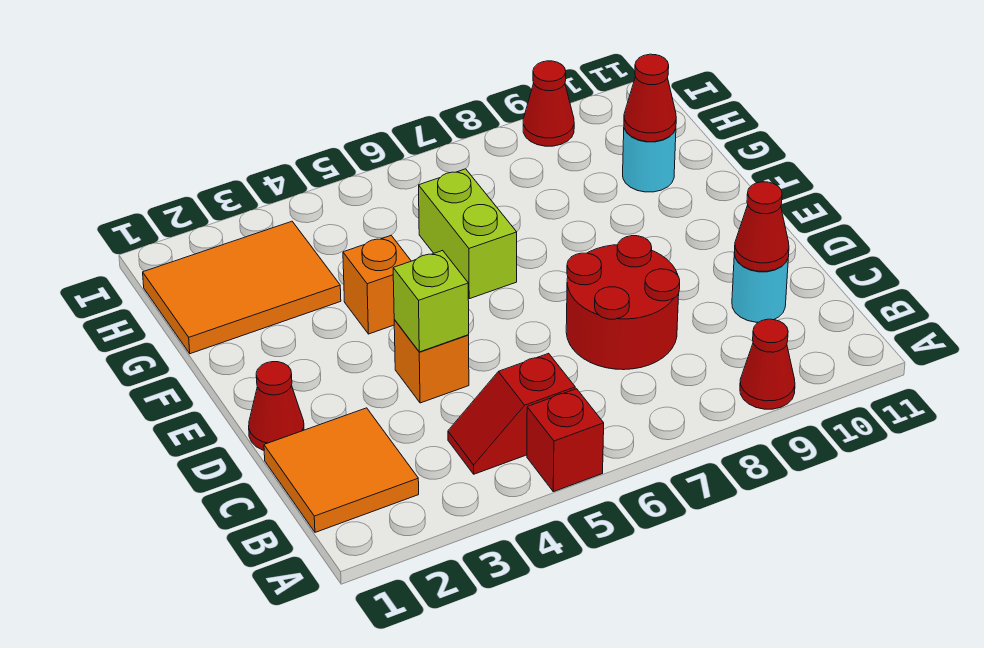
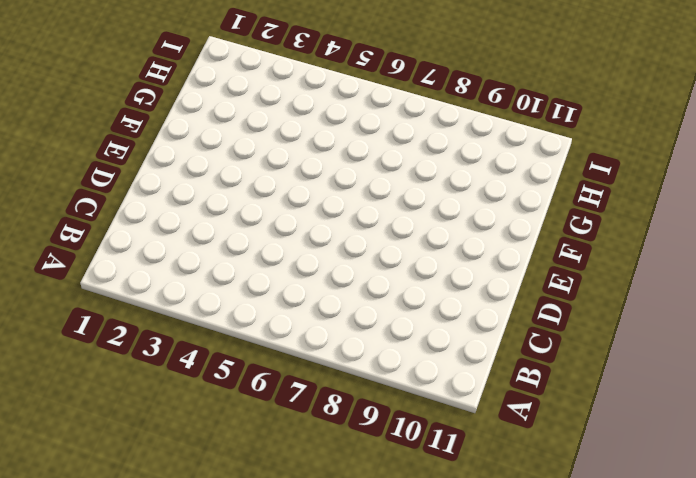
none -> red 1x1 brick [527,389,604,492]
none -> red 1x1 cone [740,319,795,409]
none -> orange 2x2 tile [264,408,419,532]

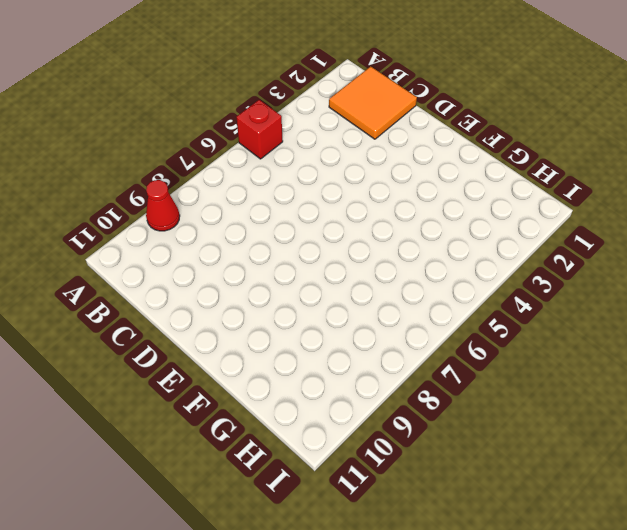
none -> red 1x2 slope [448,353,575,474]
none -> red 2x2 round brick [566,236,680,370]
none -> cyan 1x1 round brick [732,252,788,322]

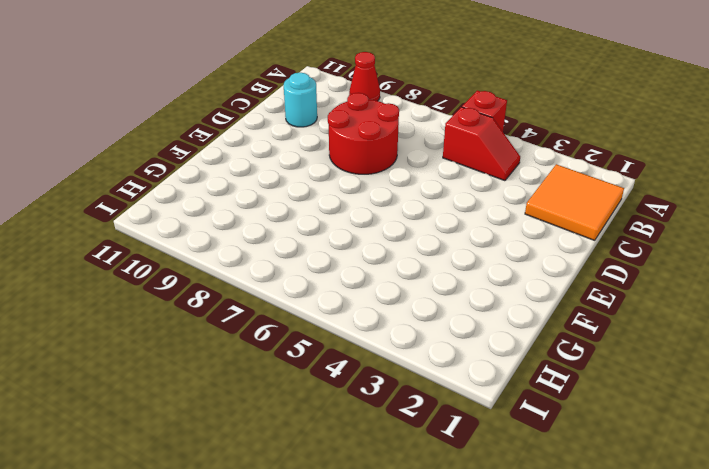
none -> red 1x1 cone [249,362,304,450]
none -> orange 1x1 brick [394,319,469,403]
none -> orange 1x1 brick [343,236,411,334]

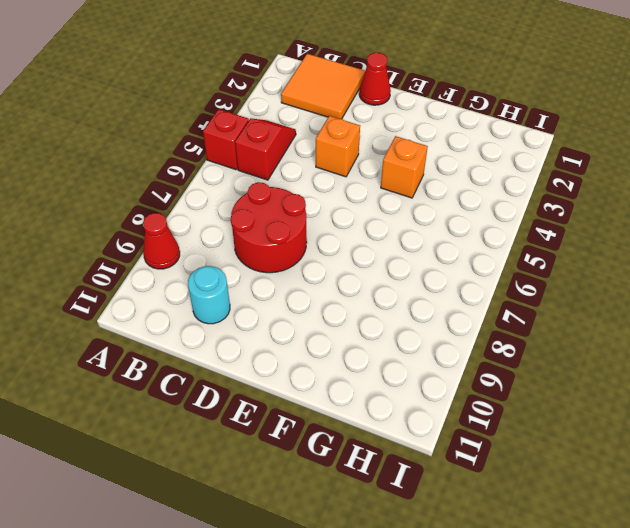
none -> lime 1x2 brick [419,169,517,299]
none -> orange 2x3 tile [143,221,341,354]
none -> cyan 1x1 round brick [623,129,676,192]

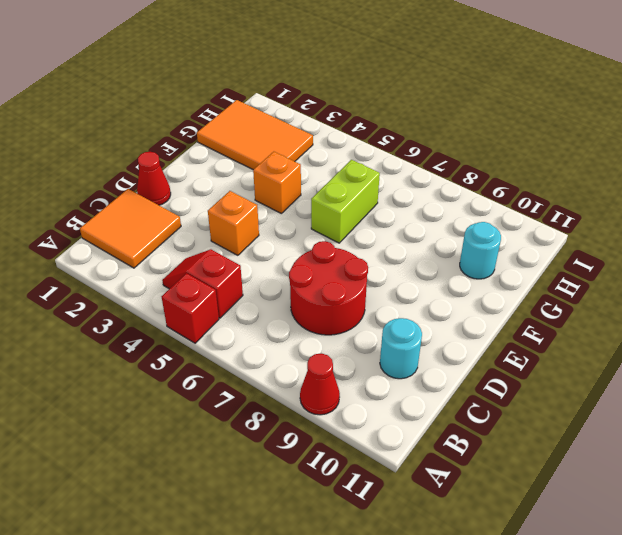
none -> red 1x1 cone [523,61,574,146]
none -> red 1x1 cone [735,182,789,271]
none -> lime 1x1 brick [393,250,469,352]

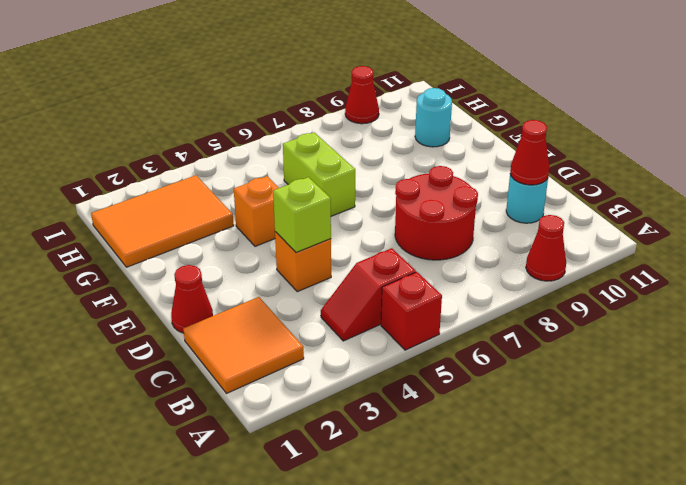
none -> red 1x1 cone [624,54,676,142]

